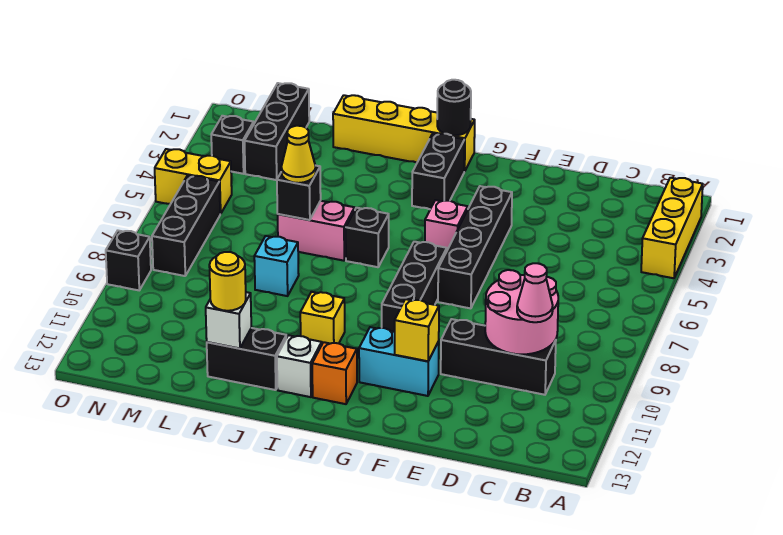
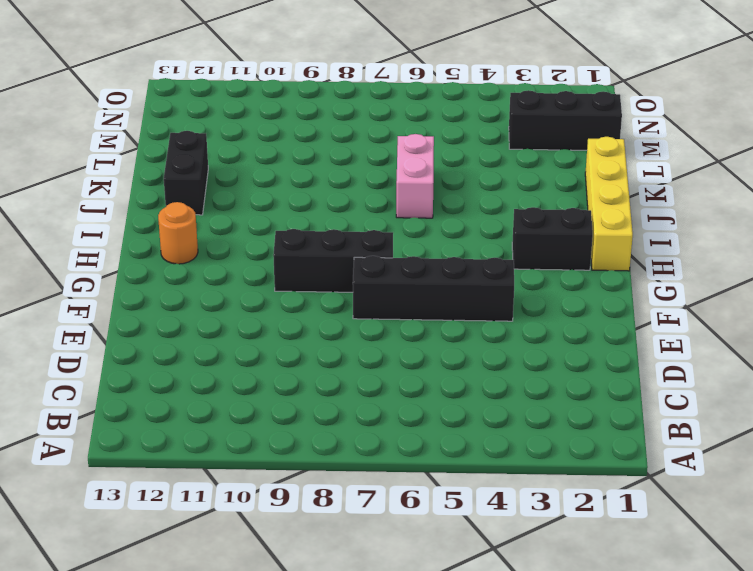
orange 1x1 round brick [158,202,198,264] -> orange 1x1 brick [312,342,357,404]
none -> yellow 1x3 brick [641,178,703,278]
none -> black 1x3 brick [441,319,556,395]
none -> cyan 1x2 brick [359,327,439,396]

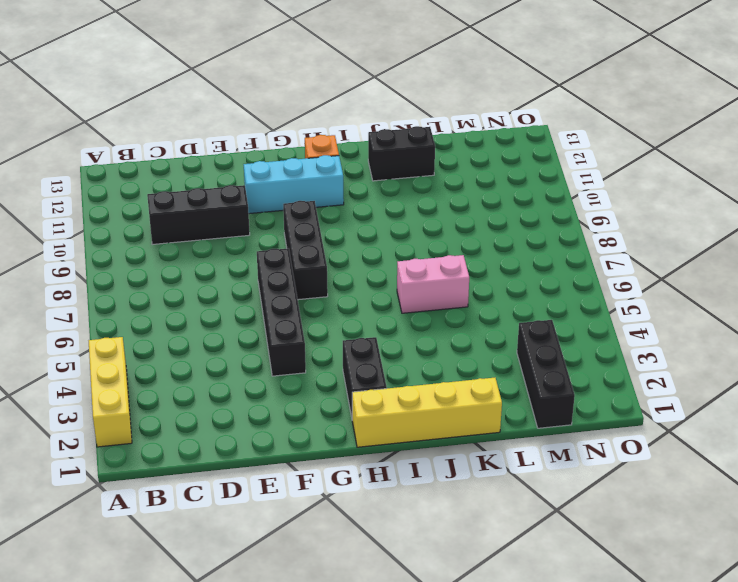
cyan 1x3 brick [244,155,344,214] -> cyan 1x2 brick [359,327,439,396]
none -> pink 1x1 brick [425,200,468,250]
none -> black 1x1 brick [346,208,389,267]
none -> yellow 1x1 brick [300,292,345,344]

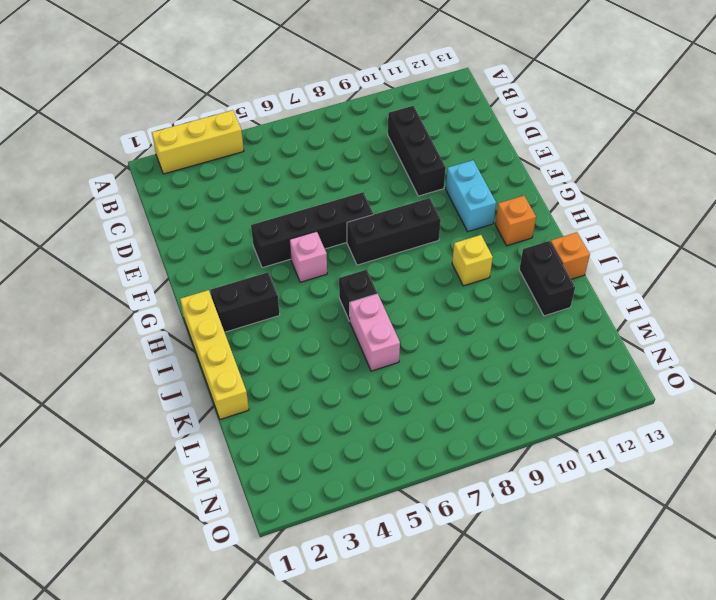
orange 1x1 brick [551,232,590,279] -> none
none -> white 1x1 brick [277,335,322,397]
none -> cyan 1x1 brick [254,236,299,296]
none -> black 1x3 brick [244,83,309,180]

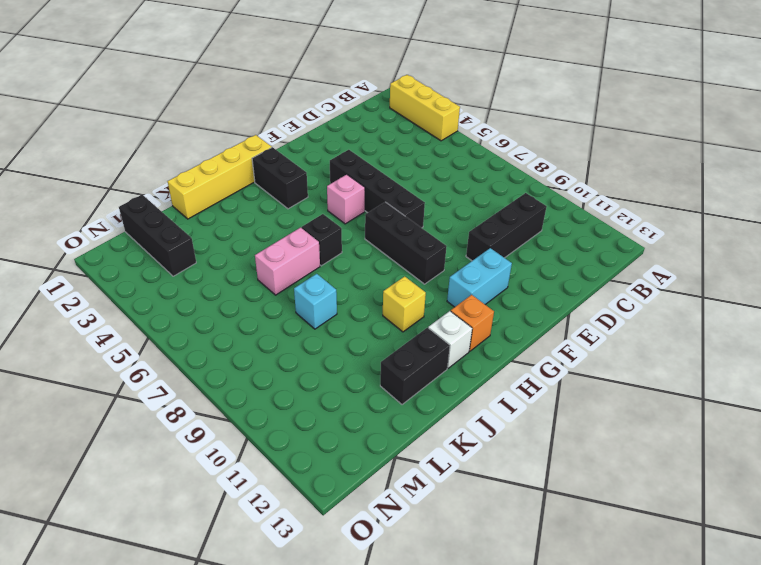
none -> black 1x1 brick [211,116,254,174]
none -> yellow 1x2 brick [155,149,232,214]
none -> black 1x3 brick [152,175,220,276]

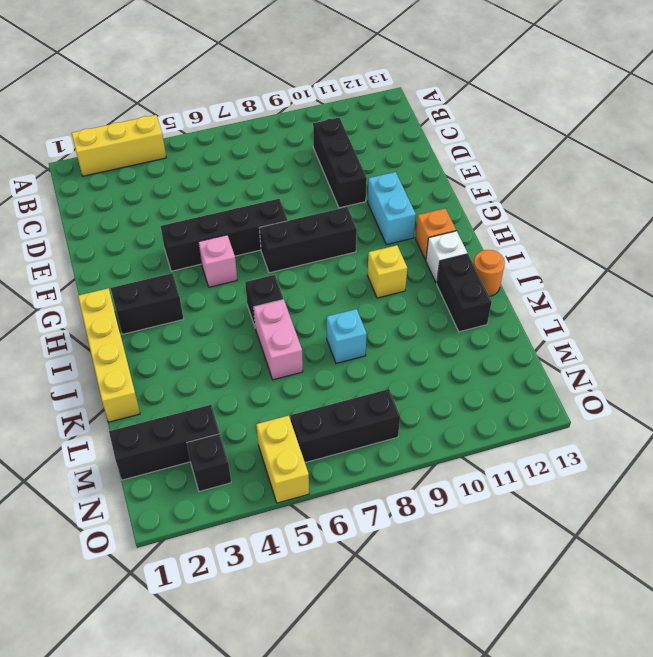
orange 1x1 round brick [474,250,505,296] -> none
none -> black 1x1 brick [106,231,151,290]
none -> pink 2x2 round brick [485,270,558,354]
none -> yellow 1x1 brick [395,299,439,361]

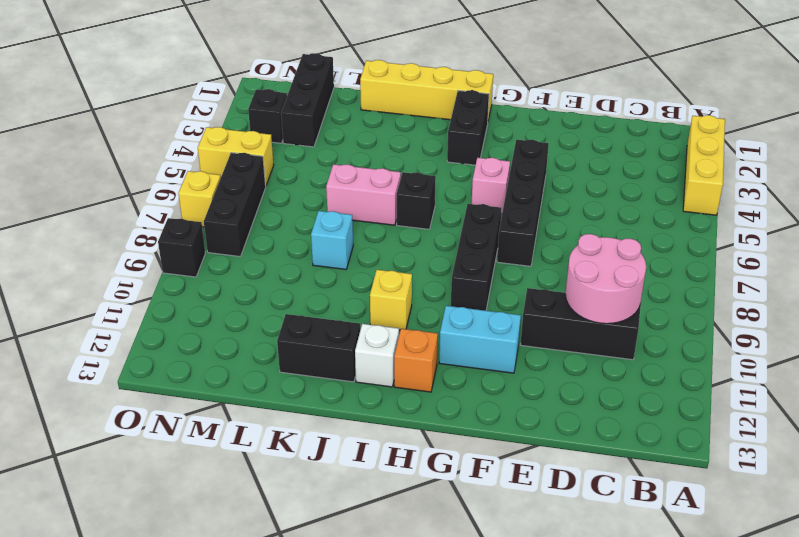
yellow 1x1 brick [178,171,221,227] -> yellow 1x1 brick moved to [395,299,439,361]
none -> black 1x1 round brick [437,80,471,135]
none -> black 1x1 brick [277,165,321,220]
none -> white 1x1 brick [206,292,251,348]

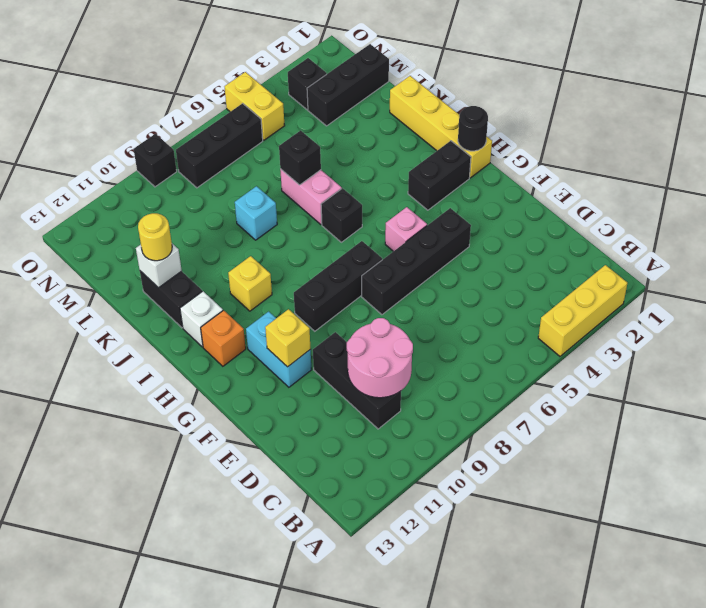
none -> pink 1x1 cone [517,263,553,322]
none -> yellow 1x1 cone [281,126,316,183]

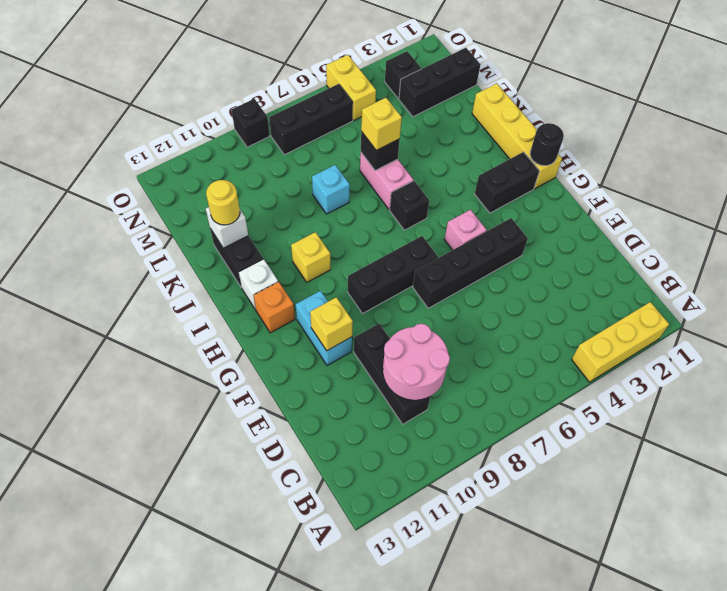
yellow 1x1 brick [361,98,402,150] -> yellow 1x1 cone [281,126,316,183]
none -> pink 1x1 cone [517,263,553,322]

